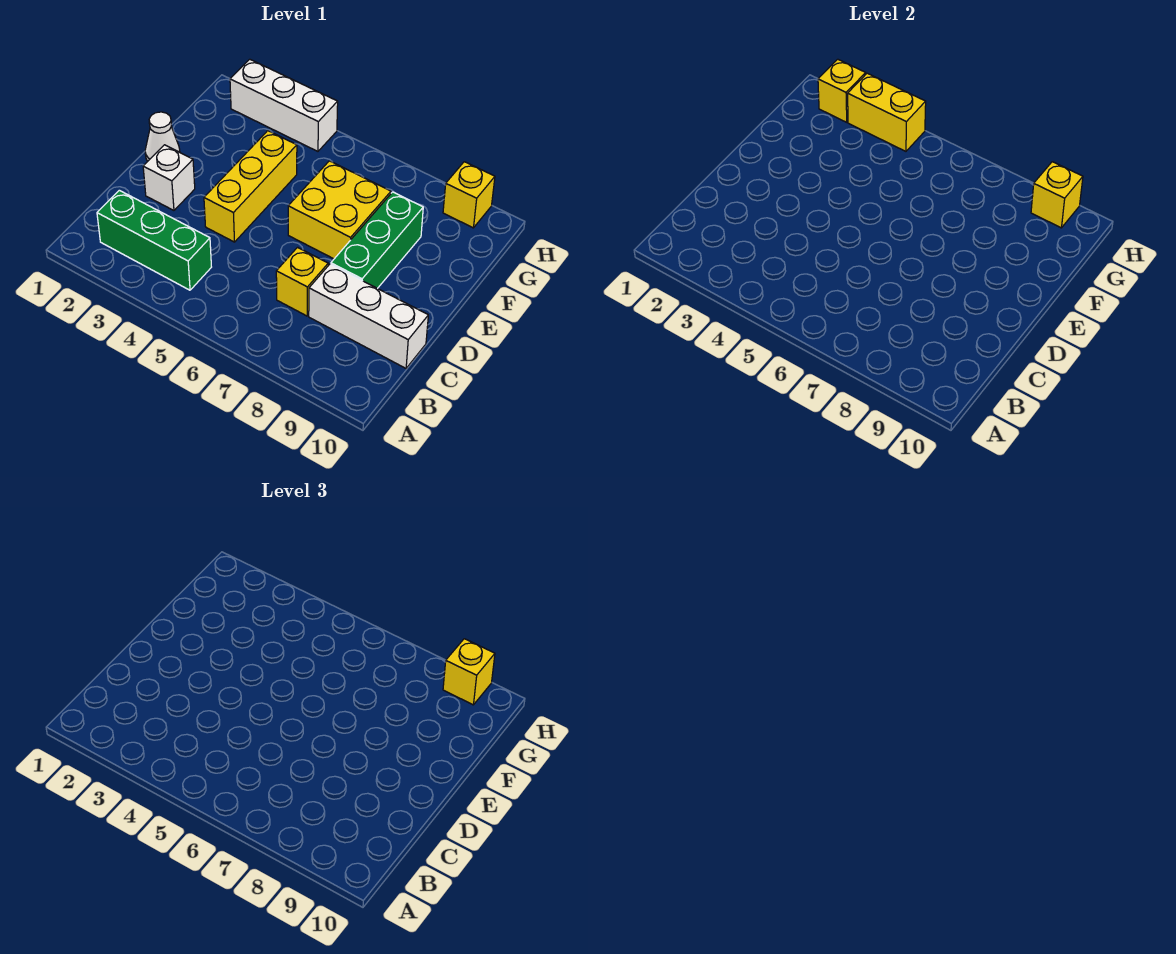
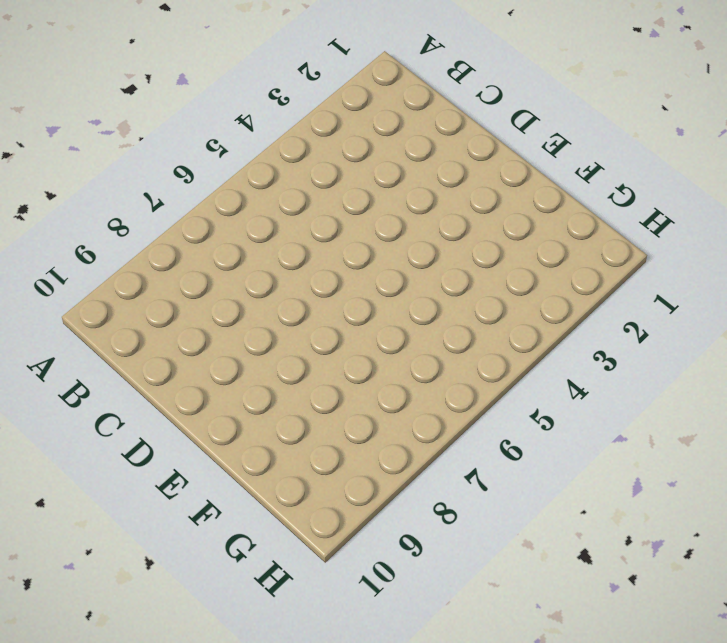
none -> green 1x3 brick [97,190,211,290]
none -> yellow 1x1 brick [276,247,328,316]
none -> white 1x3 brick [309,264,428,368]

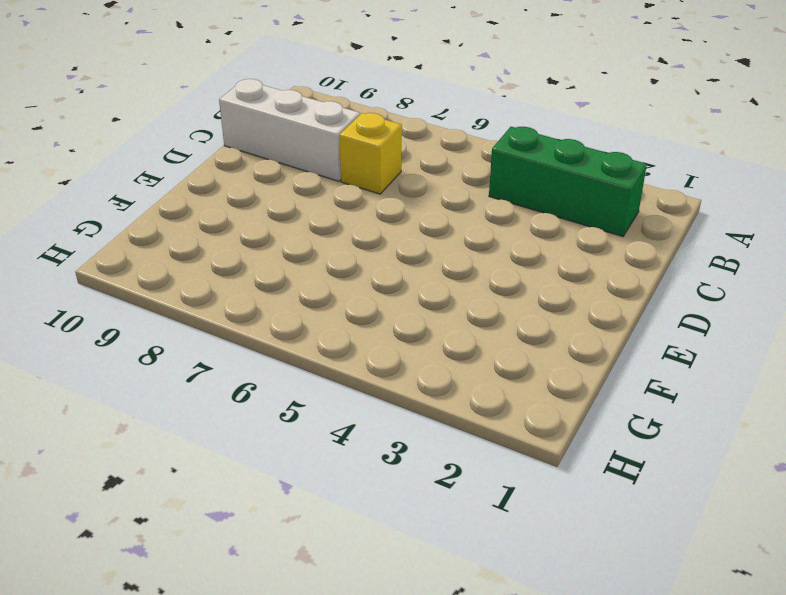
none -> white 1x1 brick [143,145,195,210]
none -> yellow 1x3 brick [204,131,297,242]
none -> green 1x3 brick [331,192,423,288]

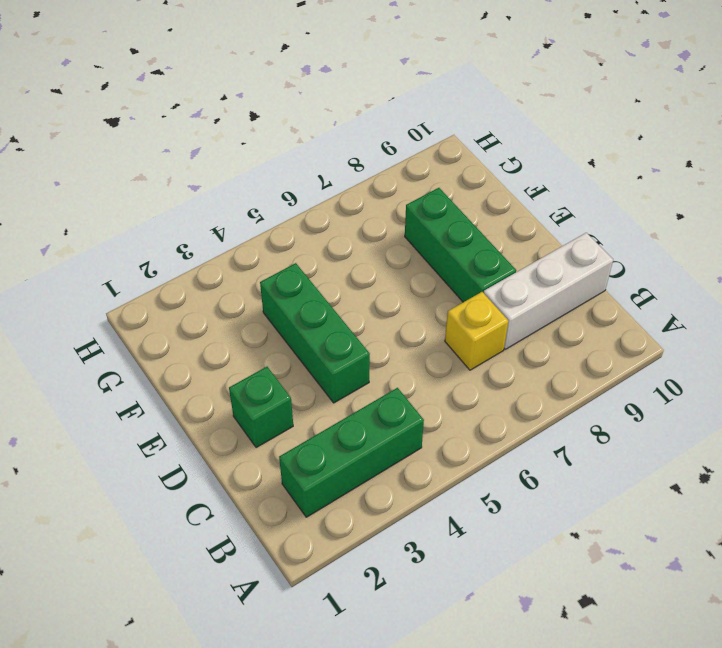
green 1x1 brick [229,367,293,448] -> white 1x1 brick [143,145,195,210]
green 1x3 brick [260,263,370,403] -> yellow 1x3 brick [204,131,297,242]
none -> white 1x1 cone [145,112,180,161]
none -> yellow 2x2 brick [288,161,391,259]
none -> white 1x3 brick [230,59,338,151]

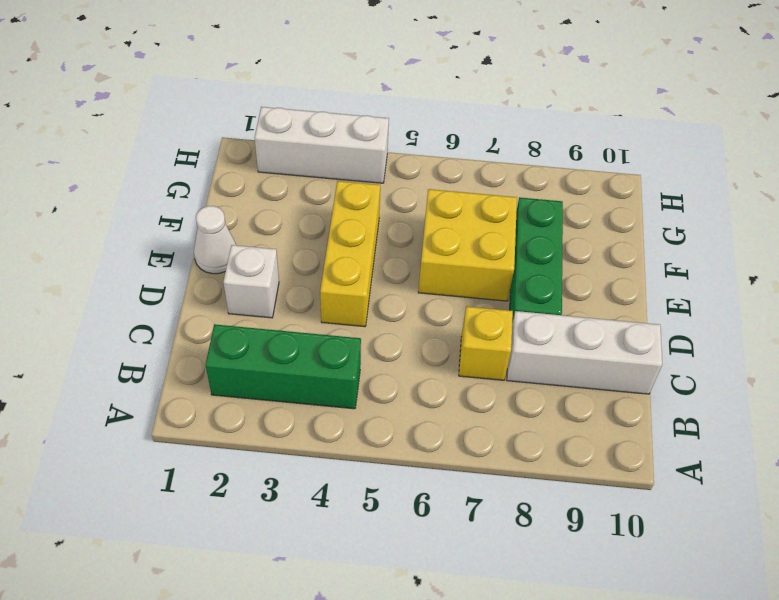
none -> yellow 1x1 brick [443,162,495,228]
none -> yellow 1x1 brick [818,59,866,122]
none -> yellow 1x2 brick [848,73,926,151]

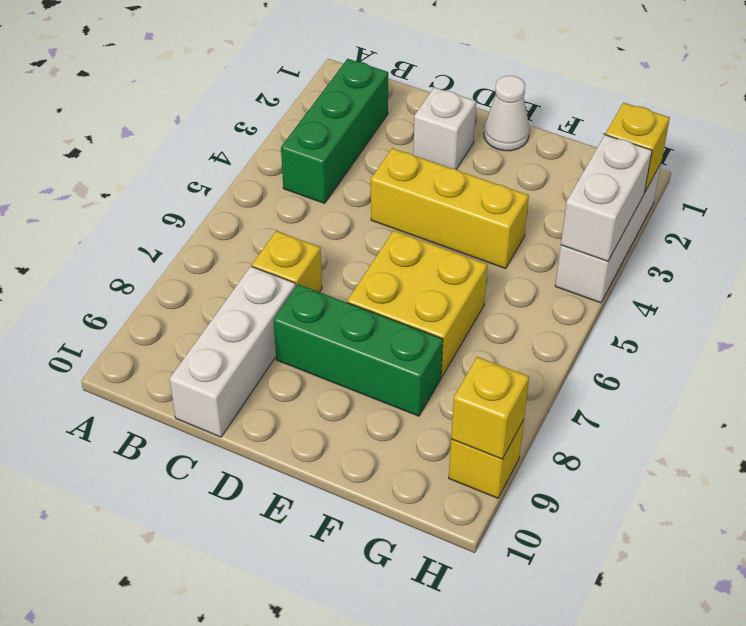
white 1x2 brick [561,135,652,261] -> yellow 1x2 brick [848,73,926,151]
none -> yellow 1x1 brick [443,639,495,705]

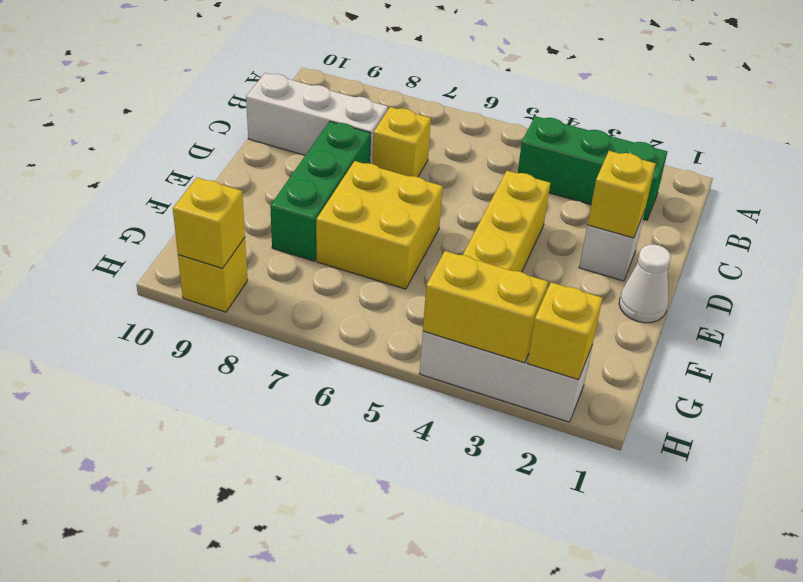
yellow 1x1 brick [587,151,656,238] -> yellow 1x1 brick moved to [443,639,495,705]

